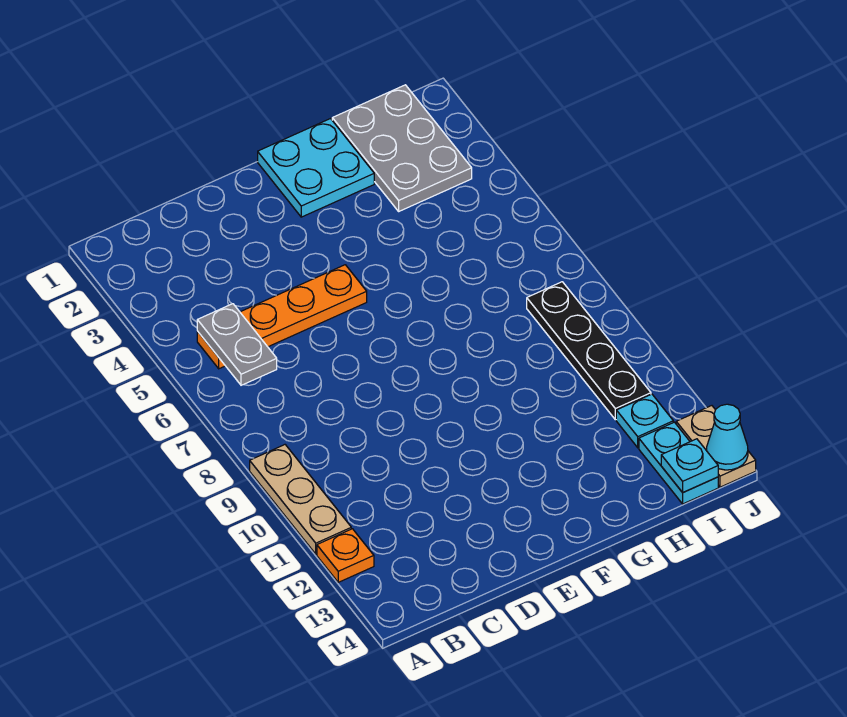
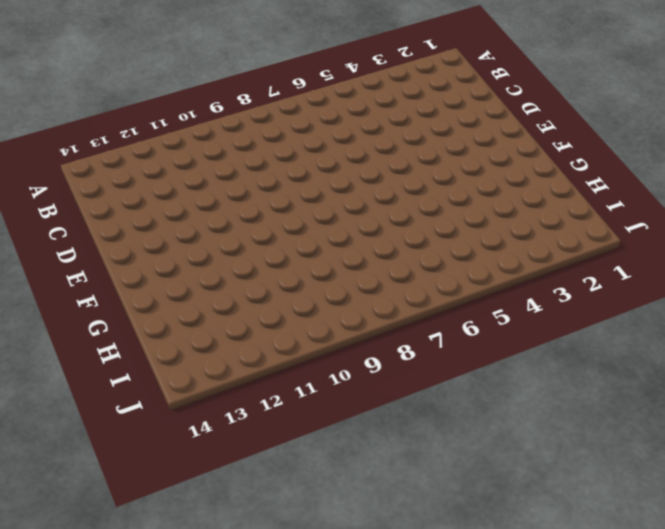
none -> tan 1x3 plate [250,445,351,554]
none -> orange 1x1 plate [317,529,374,582]
none -> orange 1x4 plate [197,265,367,369]

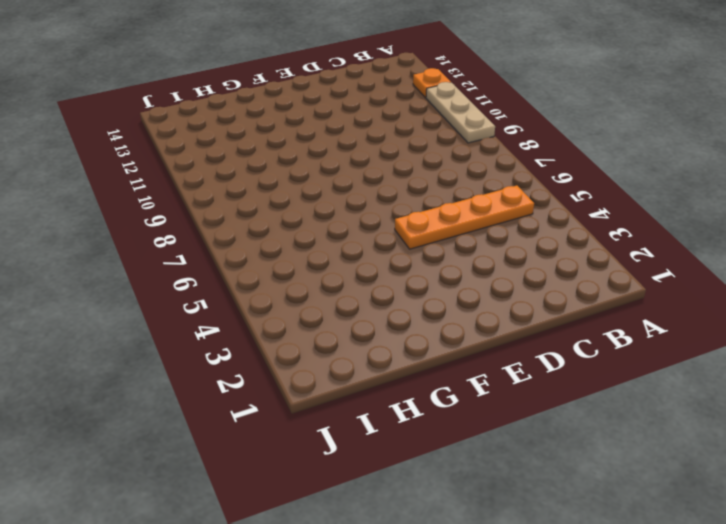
none -> cyan 2x2 plate [258,119,374,217]
none -> grey 2x3 plate [332,85,472,211]
none -> black 1x4 plate [527,282,651,420]

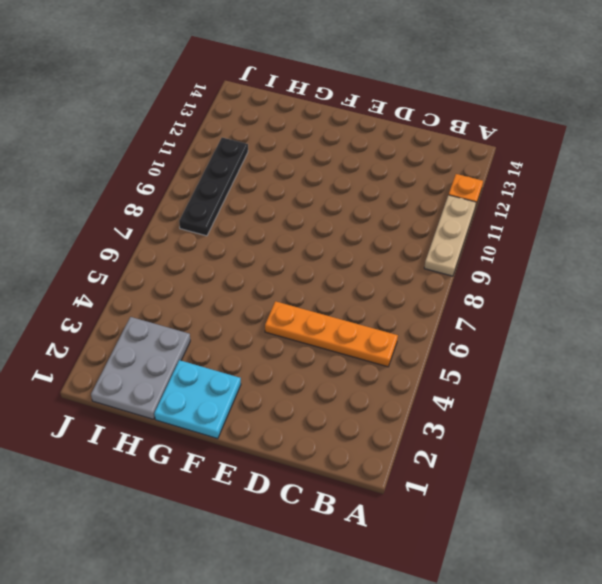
none -> cyan 1x1 plate [616,394,673,448]
none -> cyan 1x2 plate [639,422,718,504]
none -> tan 1x2 plate [676,406,756,487]

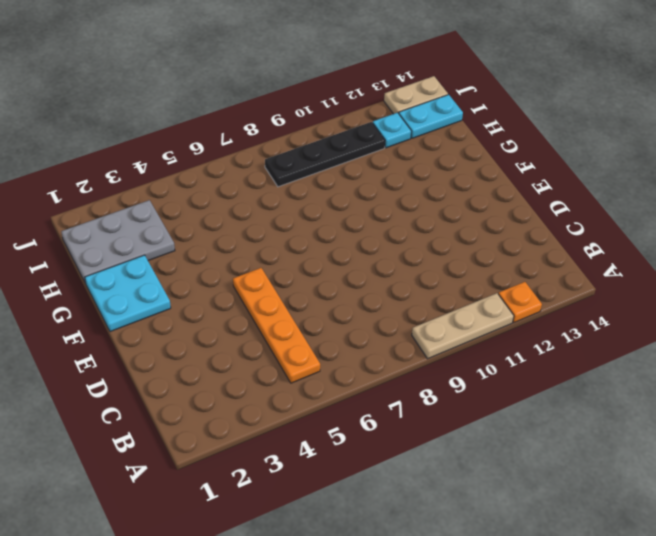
none -> grey 1x2 plate [197,304,277,385]
none -> cyan 1x1 plate [661,439,718,492]
none -> cyan 1x1 cone [707,404,748,470]

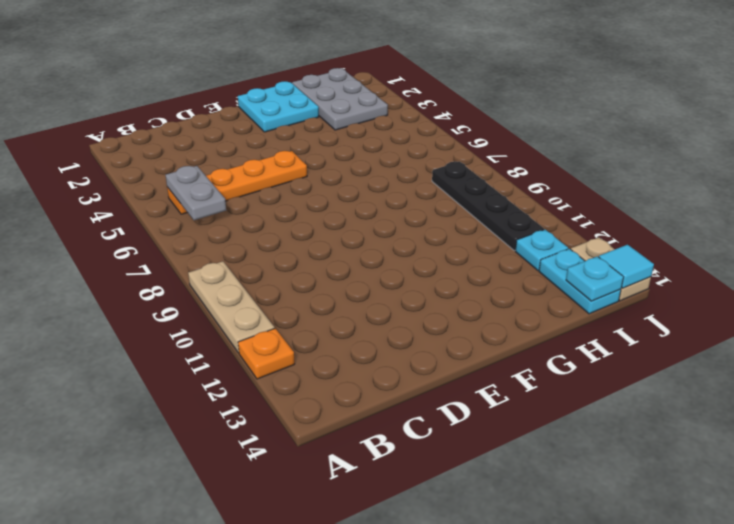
cyan 1x1 tile [599,245,654,288] -> cyan 1x1 cone [707,404,748,470]

